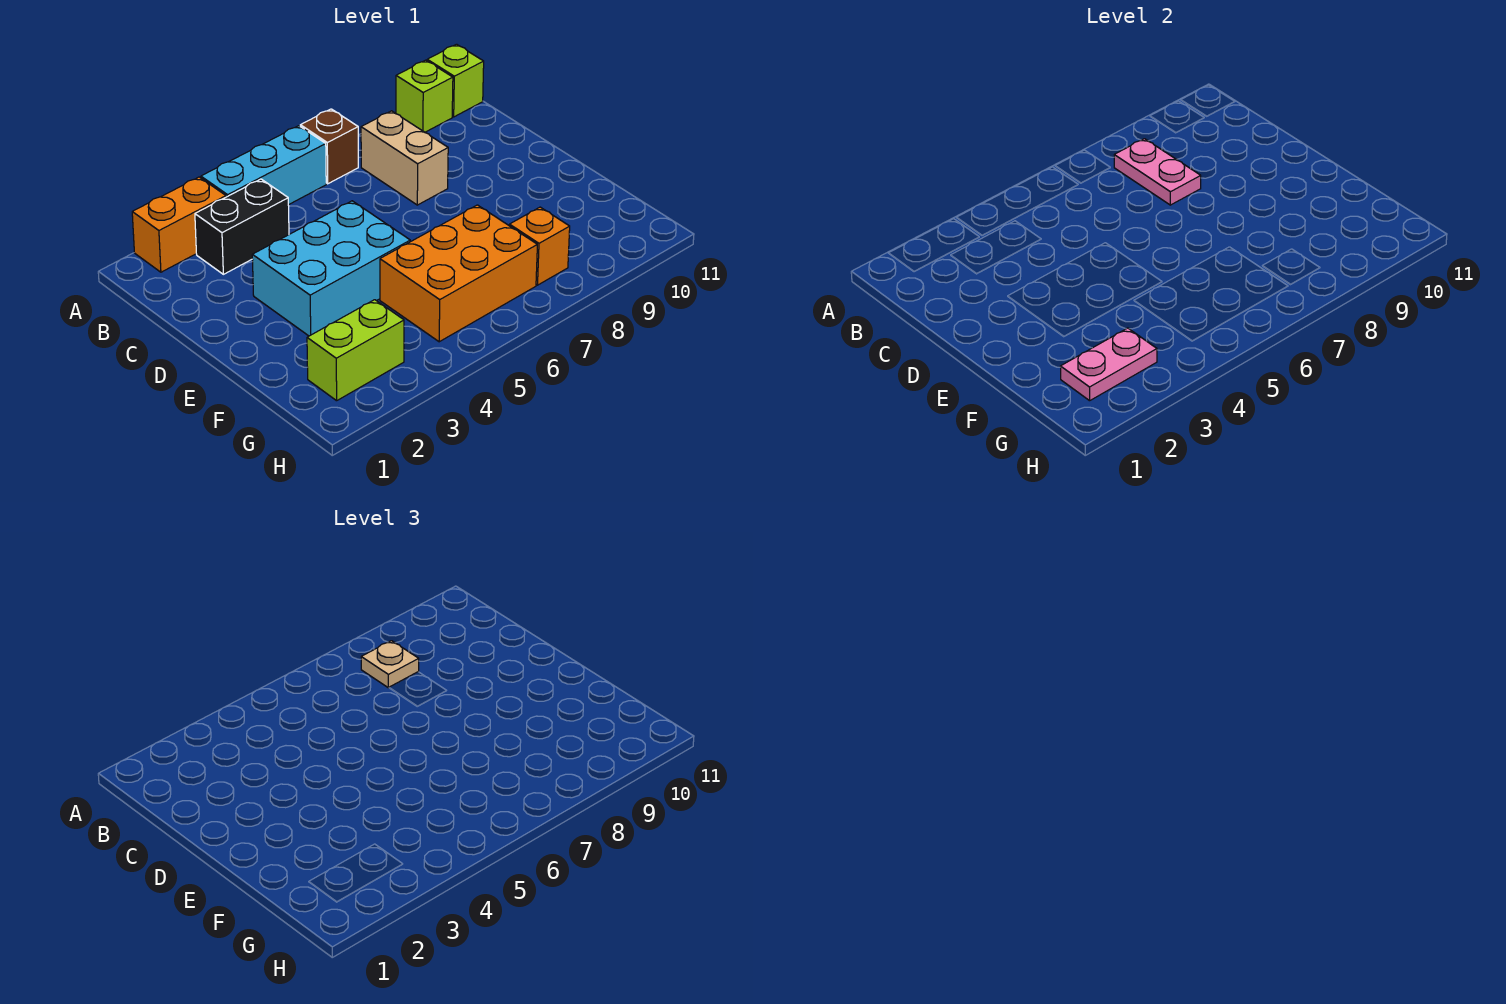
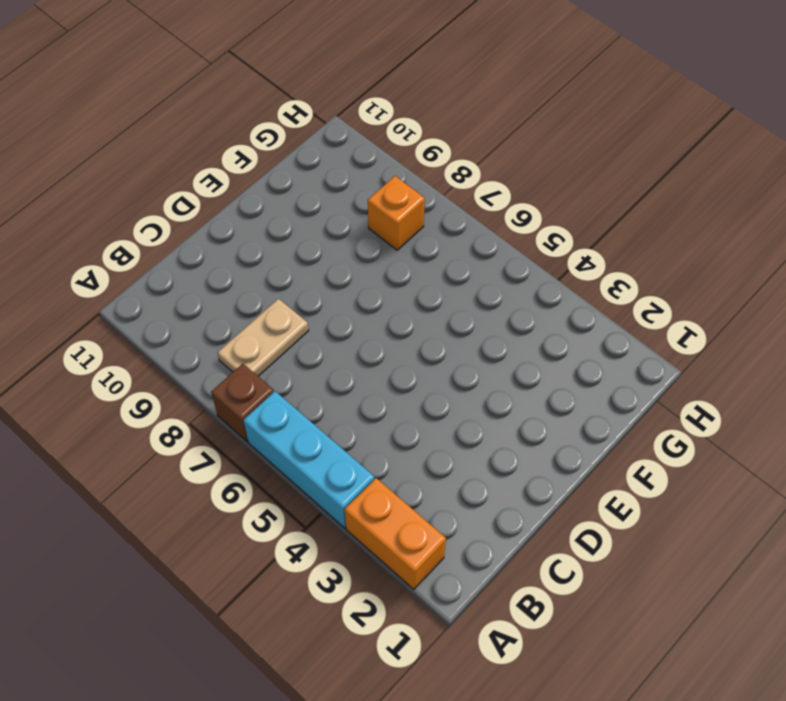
tan 1x2 plate [218,299,309,376] -> tan 1x2 brick [361,111,448,205]
none -> lime 1x1 brick [396,60,453,132]
none -> lime 1x1 brick [427,44,484,117]
none -> black 1x2 brick [195,179,289,274]

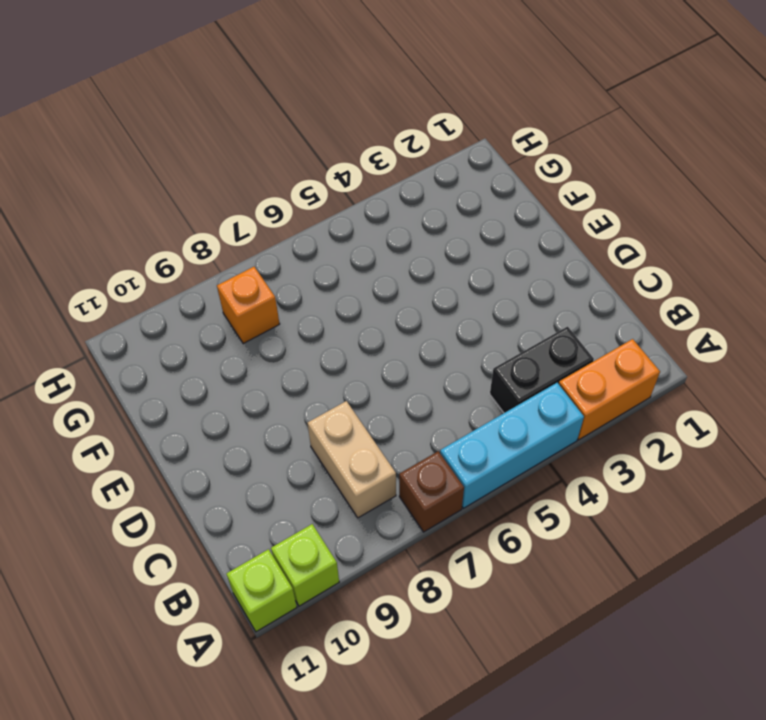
none -> cyan 2x3 brick [252,201,410,336]
none -> orange 2x3 brick [380,205,537,342]
none -> lime 1x2 brick [307,300,404,401]

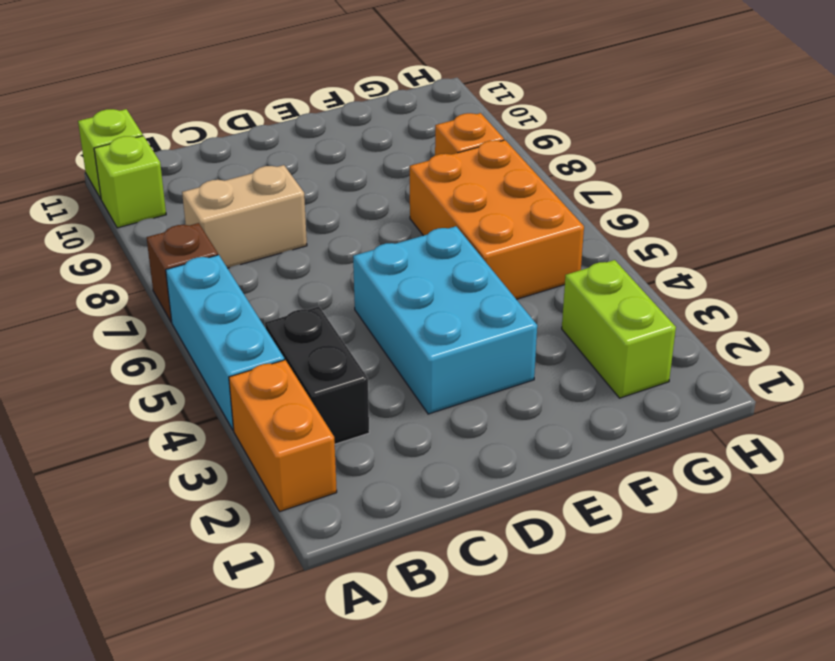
none -> pink 1x2 plate [1114,139,1201,205]
none -> pink 1x2 plate [1060,328,1157,401]
none -> tan 1x1 plate [361,641,419,688]

